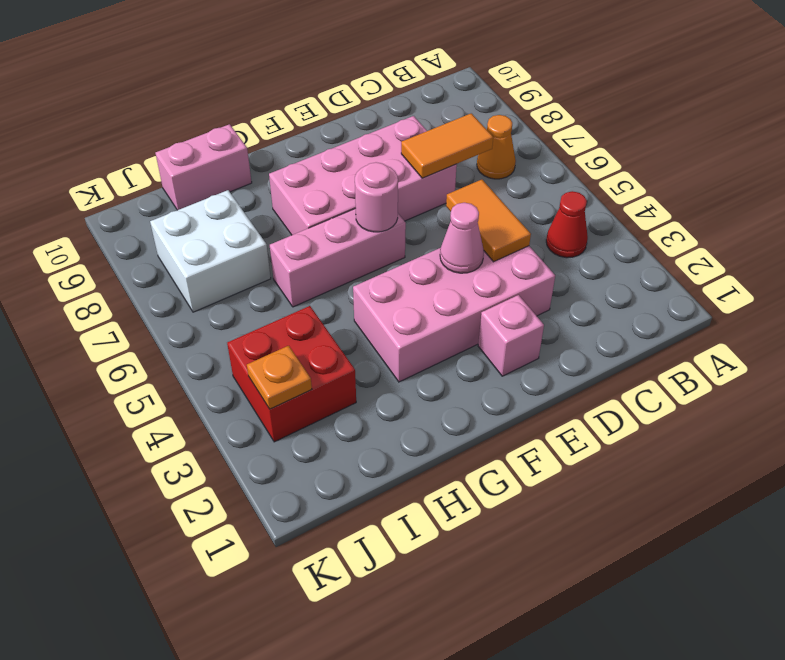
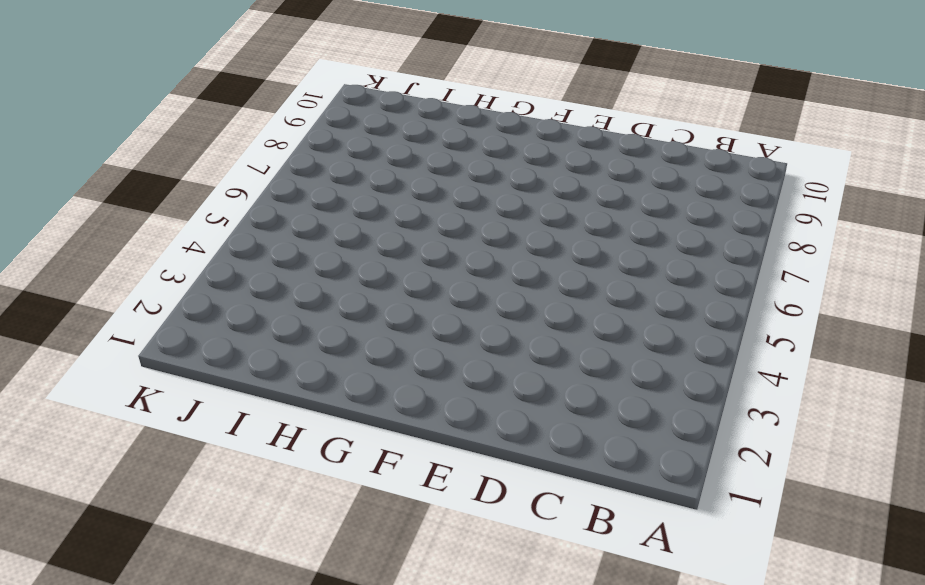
none -> red 1x1 cone [546,191,588,258]
none -> orange 1x1 cone [477,115,516,179]
none -> pink 2x4 brick [353,246,555,382]

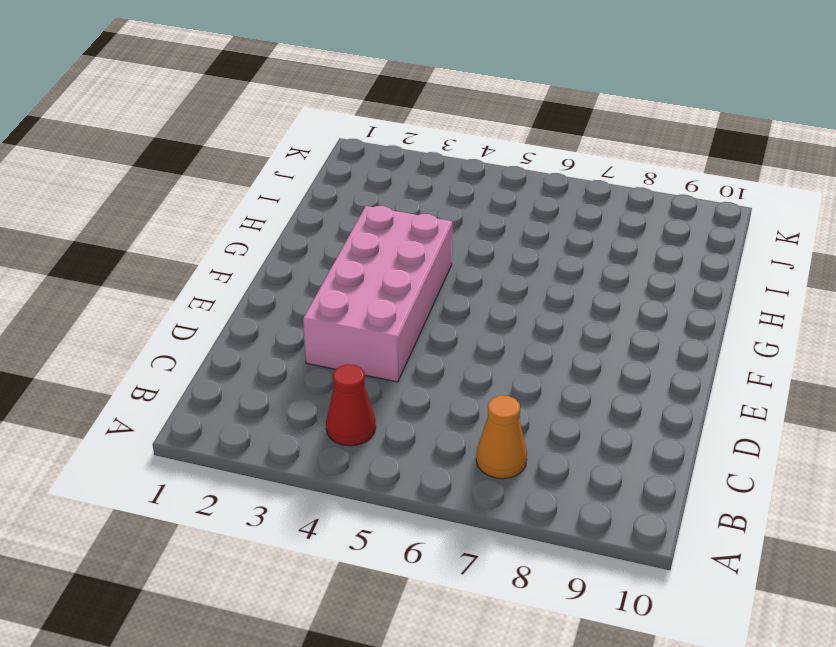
none -> pink 2x4 brick [269,116,457,235]
none -> pink 1x1 brick [478,295,544,376]
none -> pink 1x3 brick [270,208,406,307]

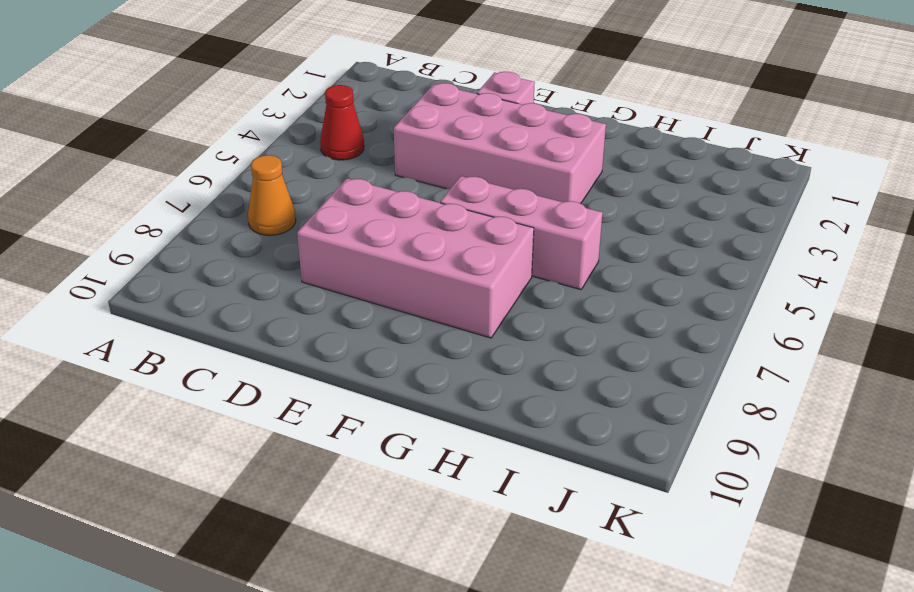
none -> pink 1x2 brick [155,124,252,210]
none -> red 2x2 brick [227,306,356,442]
none -> white 2x2 brick [150,190,271,312]

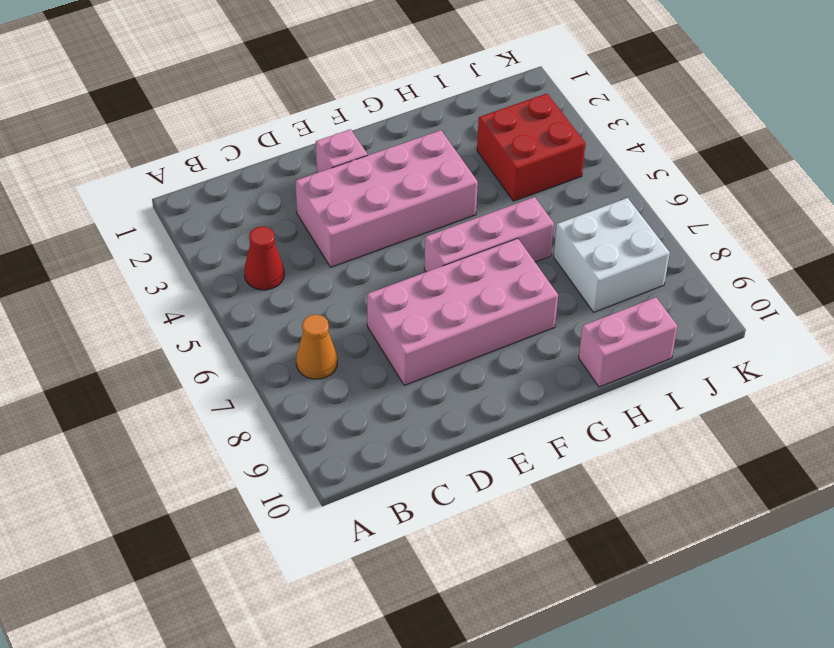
none -> orange 1x2 tile [401,113,493,178]
none -> orange 1x2 tile [446,180,531,262]
none -> pink 1x1 cone [440,203,484,273]

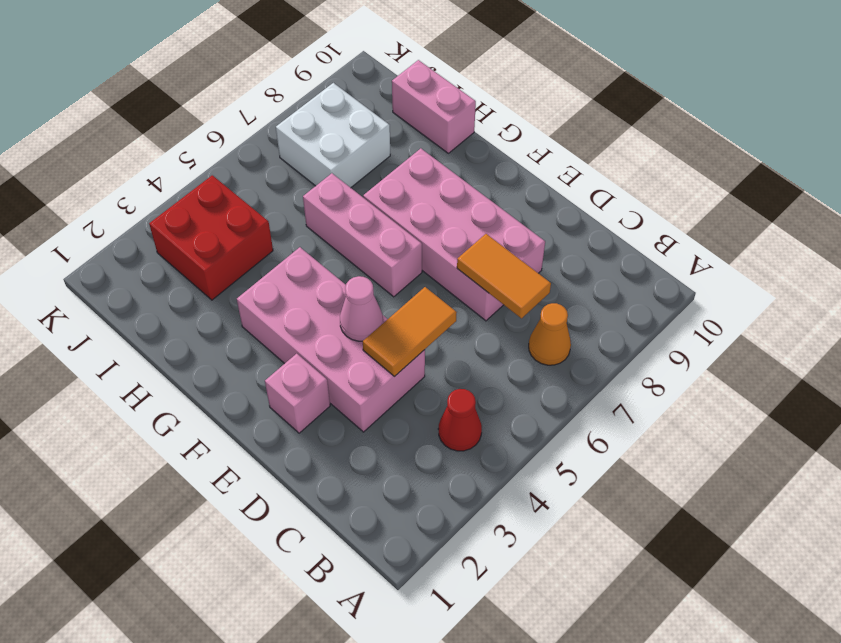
none -> pink 1x1 round brick [355,162,398,232]
none -> orange 1x1 plate [247,346,312,409]

